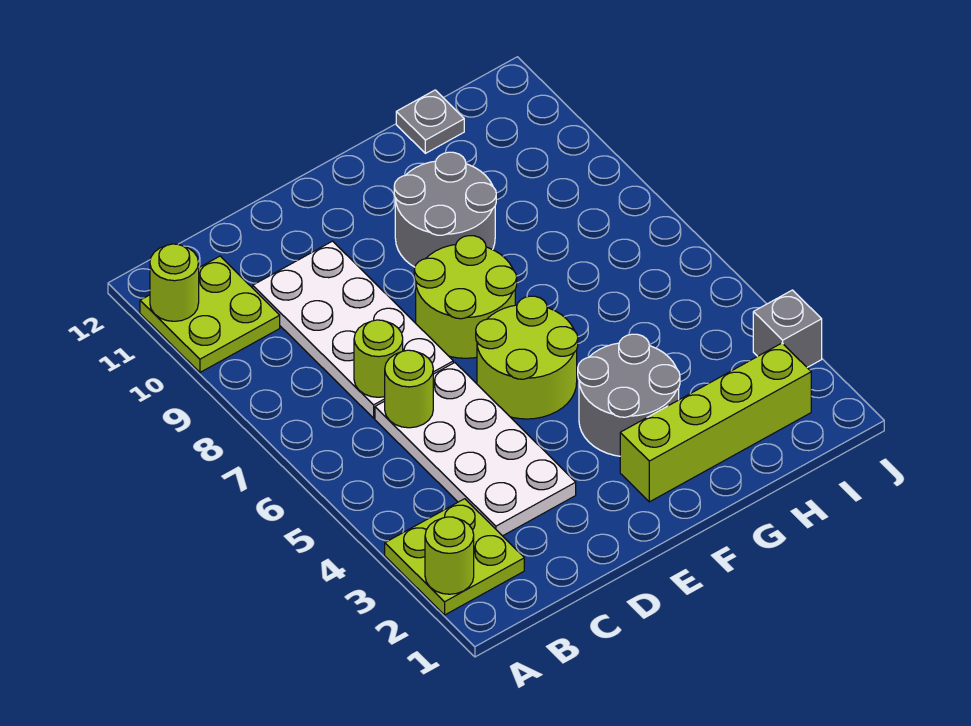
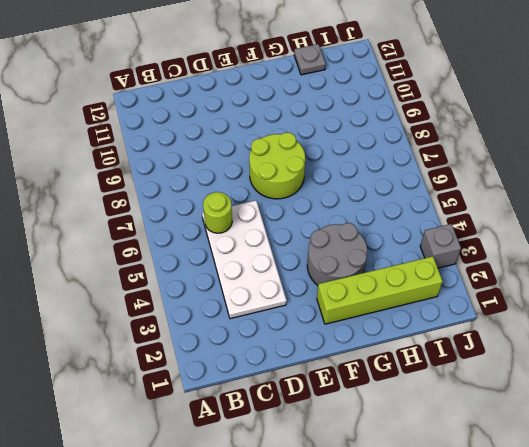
none -> lime 2x2 plate [385,499,524,615]
none -> lime 2x2 plate [140,256,280,372]
none -> white 2x4 plate [253,241,453,418]

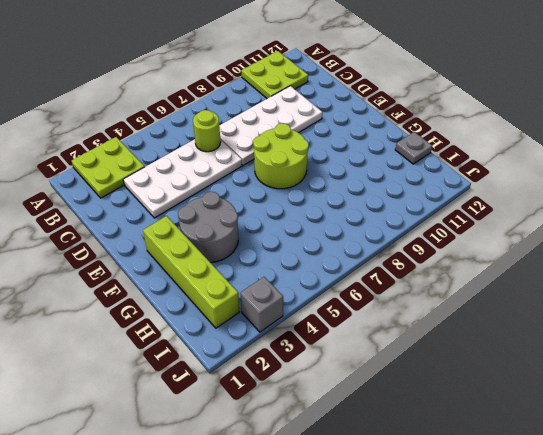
none -> lime 2x2 round brick [476,296,578,419]
none -> grey 2x2 round brick [394,152,496,267]
none -> lime 1x1 round brick [425,517,474,594]

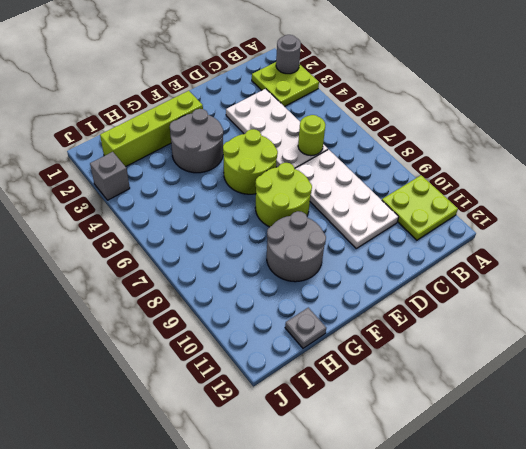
grey 1x1 round brick [276,35,301,74] -> lime 1x1 round brick [425,517,474,594]
none -> lime 1x1 round brick [150,244,199,321]
none -> lime 1x1 round brick [354,320,403,397]

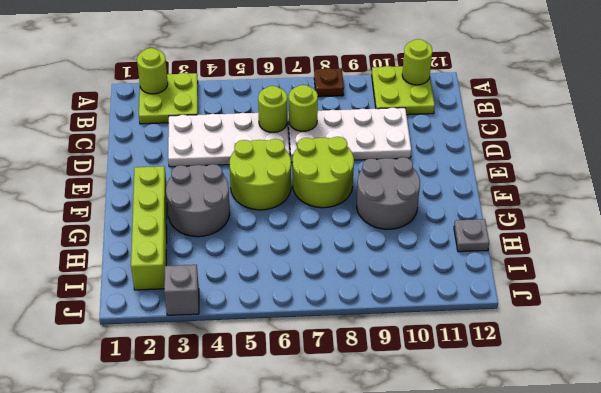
brown 1x1 plate [314,68,344,97] -> none

